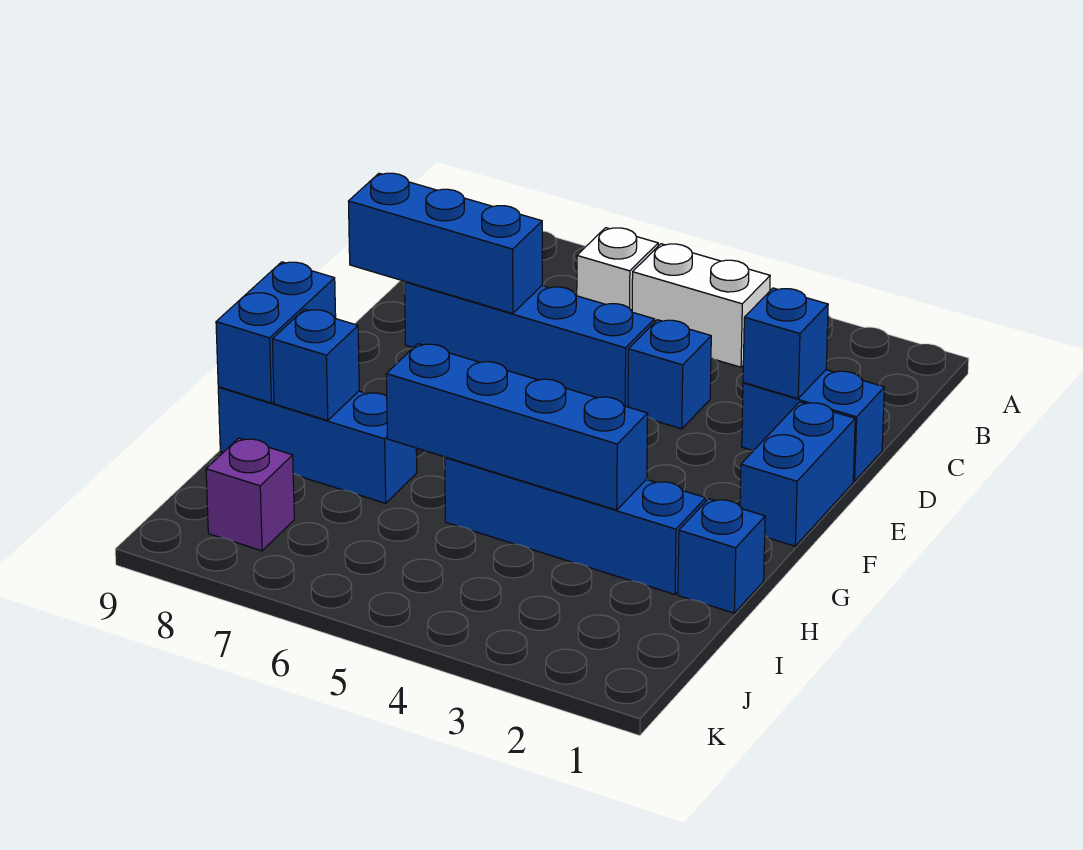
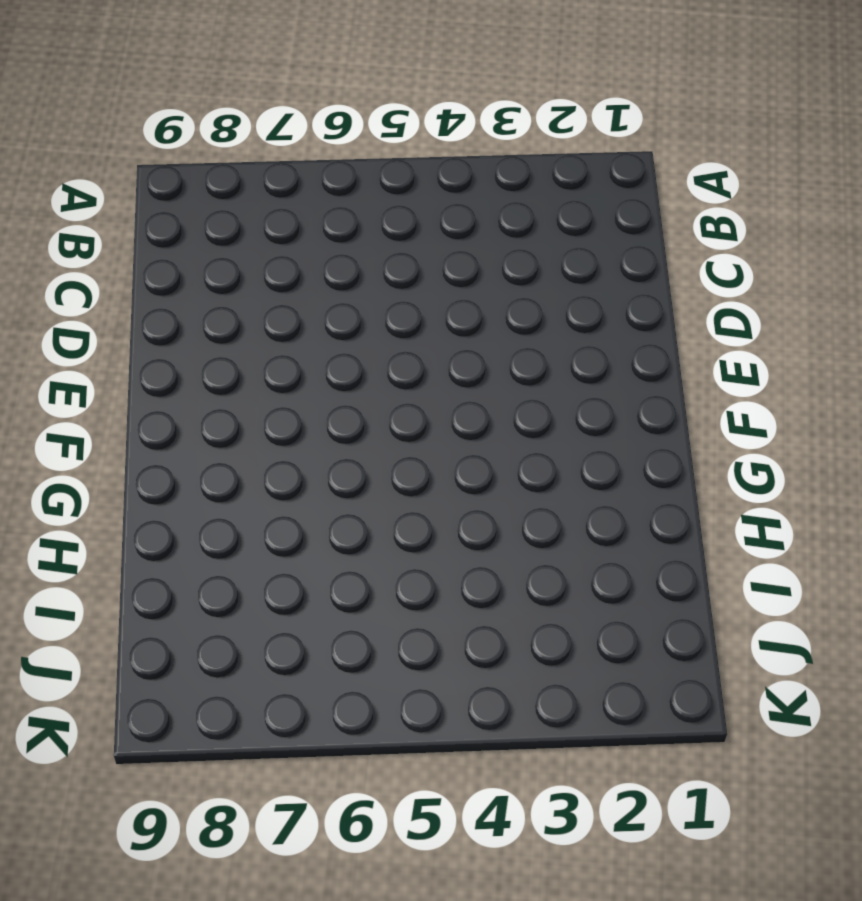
none -> white 1x2 brick [632,244,770,367]
none -> white 1x1 brick [577,228,658,311]
none -> blue 1x2 brick [742,370,884,481]

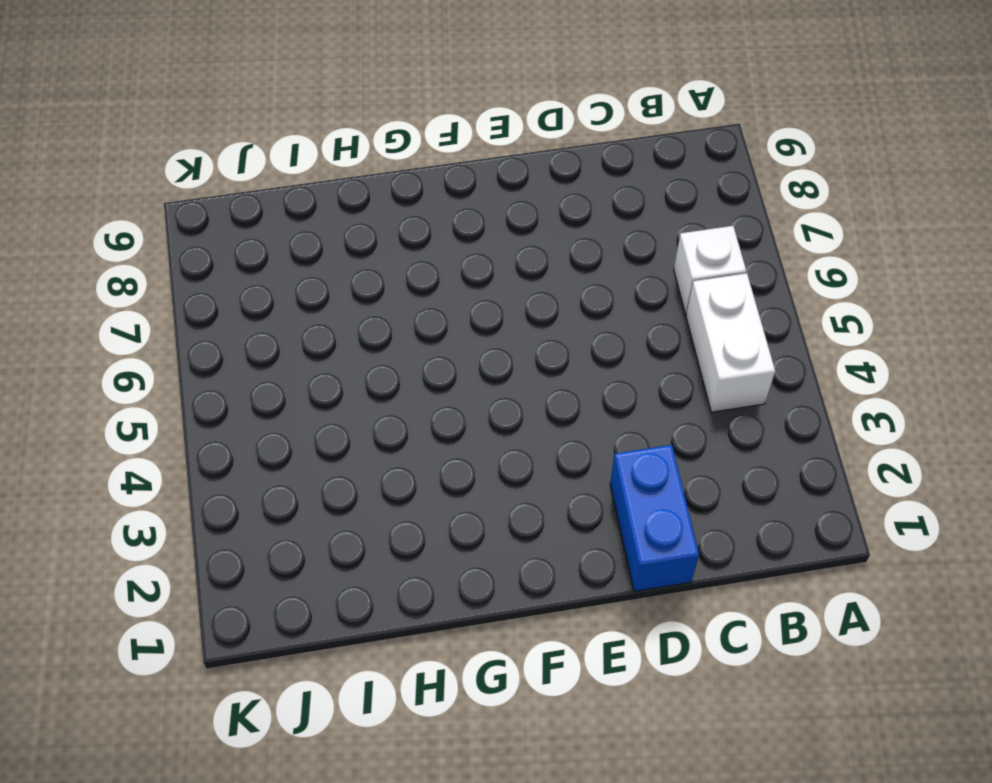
none -> blue 1x1 brick [628,320,711,429]
none -> blue 1x4 brick [404,282,655,407]
none -> blue 1x2 brick [740,402,855,546]

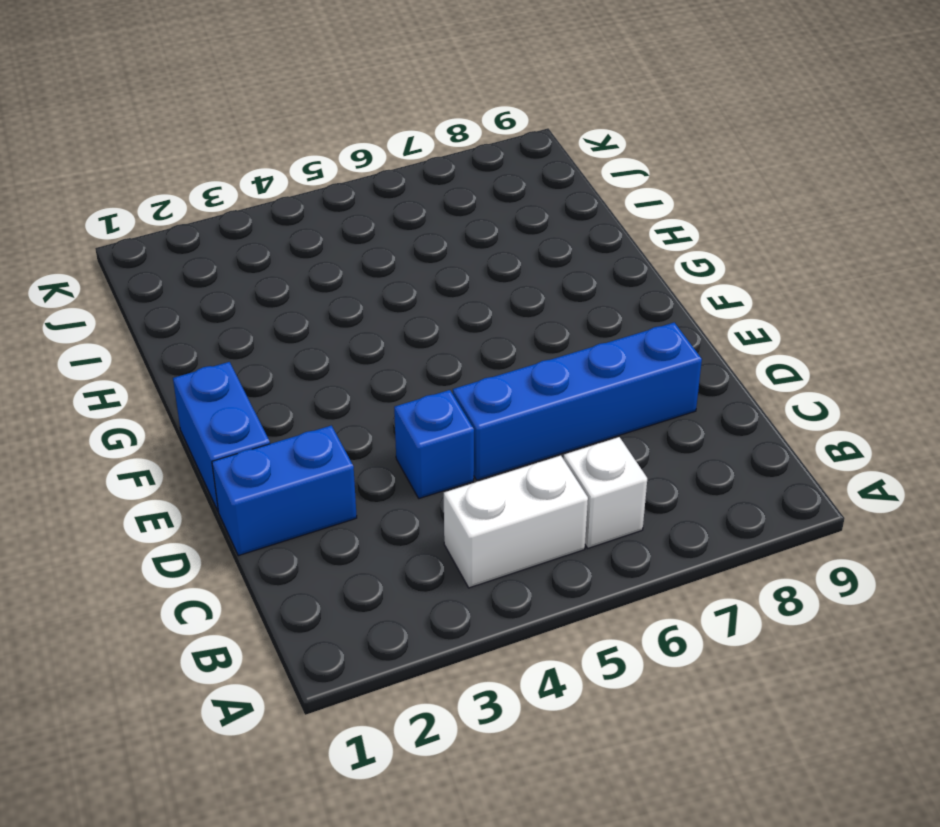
none -> blue 1x1 brick [678,499,765,613]
none -> blue 1x4 brick [445,457,706,594]
none -> blue 1x3 brick [218,387,417,503]

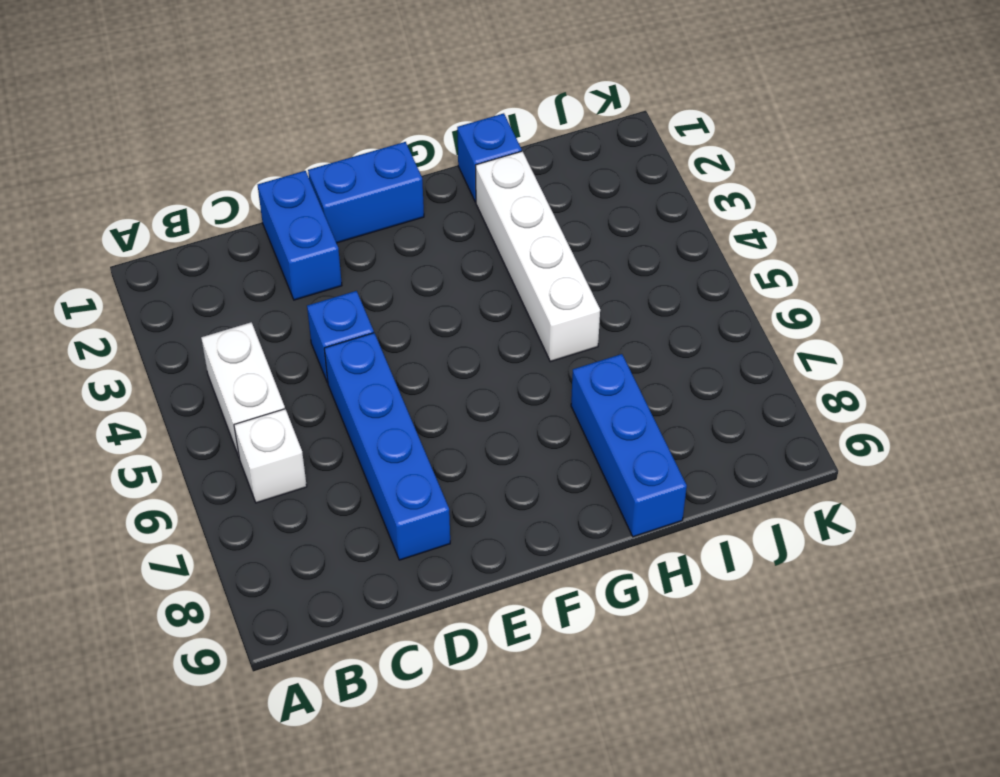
white 1x4 brick [476,151,600,362] -> blue 1x4 brick [445,457,706,594]
none -> purple 1x1 brick [206,438,294,551]
none -> blue 1x1 brick [743,288,828,399]
none -> blue 1x3 brick [348,173,542,314]

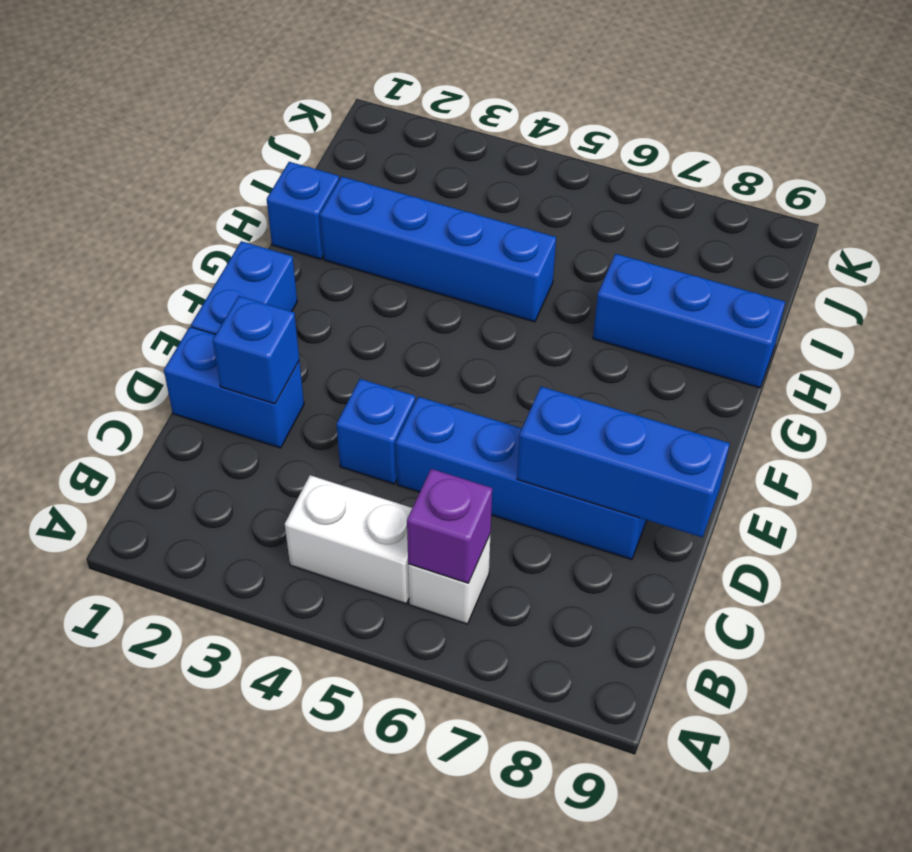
purple 1x1 brick [407,469,492,583] -> purple 1x1 brick moved to [206,438,294,551]
none -> blue 1x2 brick [216,262,336,403]
none -> blue 1x4 brick [386,344,648,510]
none -> blue 1x1 brick [272,309,359,421]

